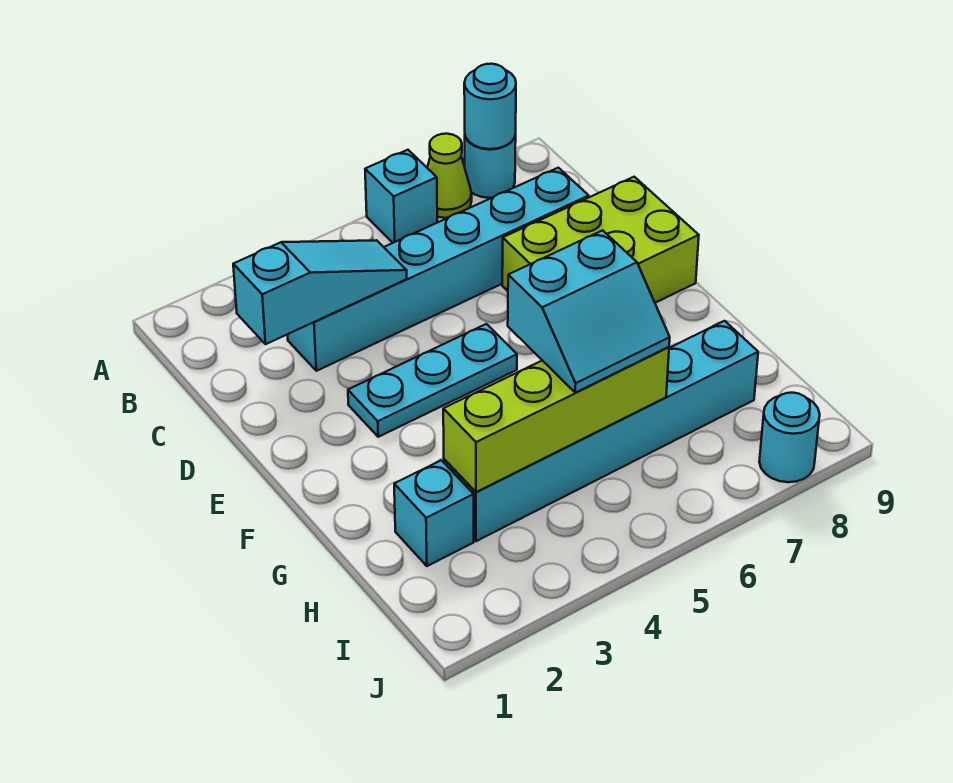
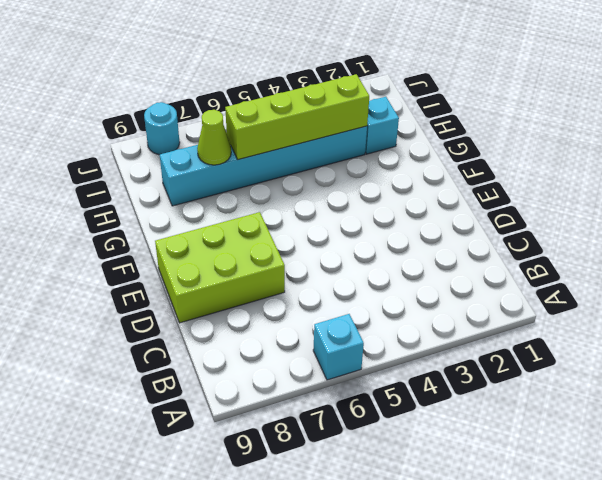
lime 1x1 cone [197,110,231,165] -> lime 1x1 cone moved to [427,134,472,218]
none -> cyan 1x1 round brick [465,134,516,198]
none -> cyan 1x6 brick [288,168,589,371]
none -> cyan 1x3 plate [348,324,517,437]

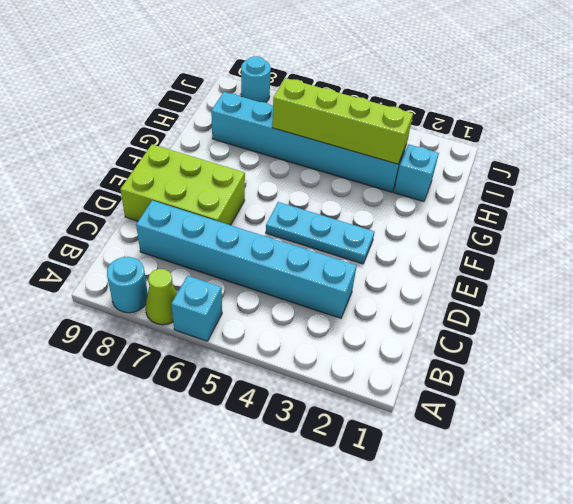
none -> cyan 1x1 round brick [464,64,516,149]
none -> cyan 1x3 slope [233,240,407,344]
none -> cyan 2x2 slope [508,230,670,393]

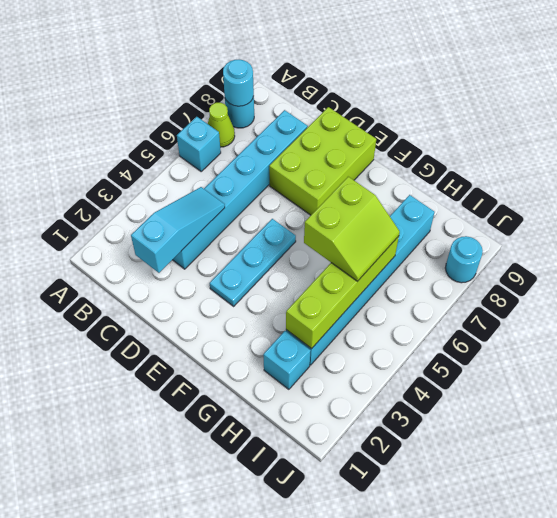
lime 2x2 slope [304,177,400,282] -> cyan 2x2 slope [508,230,670,393]

